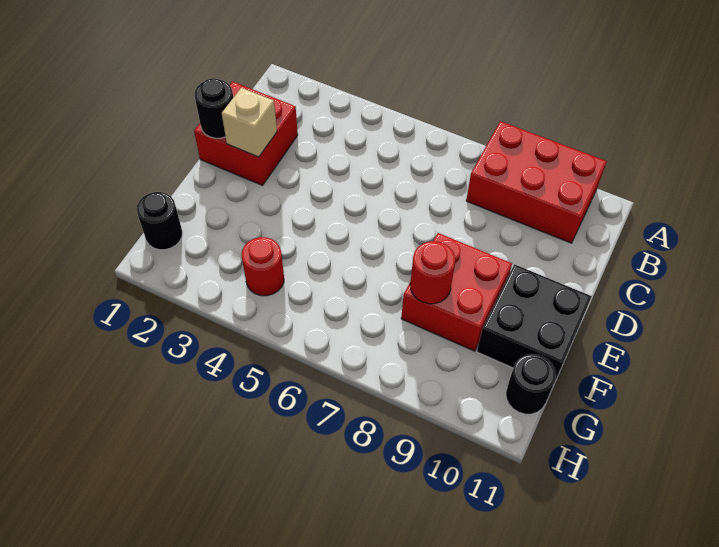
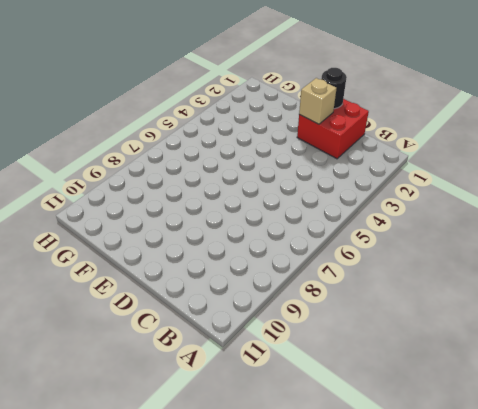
none -> red 2x3 brick [466,121,607,243]
none -> red 2x2 brick [401,233,512,351]

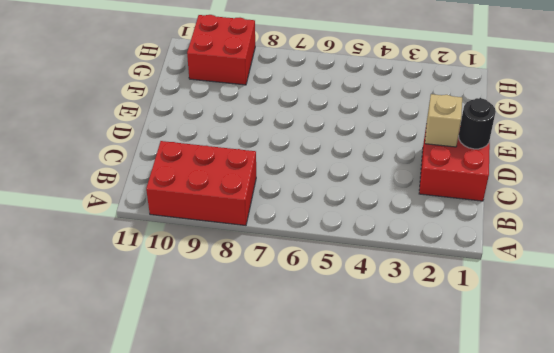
red 2x2 brick [187,15,255,85] -> red 2x2 brick moved to [401,233,512,351]
none -> black 2x2 brick [477,264,592,380]
none -> black 1x1 round brick [137,192,182,250]

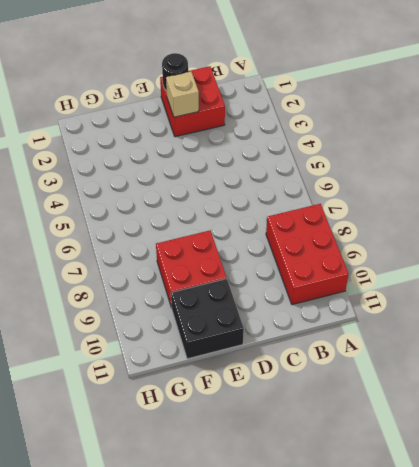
none -> black 1x1 round brick [137,192,182,250]
none -> red 1x1 round brick [242,237,284,296]

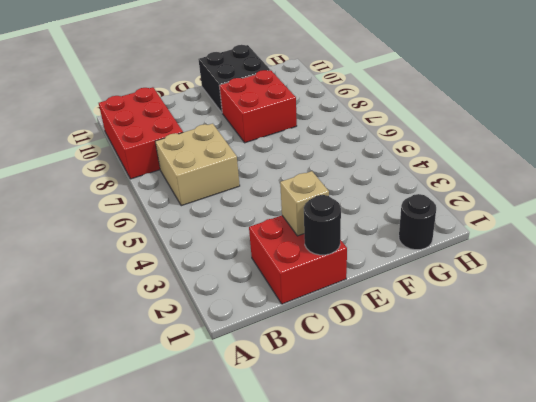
tan 2x2 brick [155,124,240,206] -> none
none -> red 1x1 round brick [242,237,284,296]
none -> black 1x1 round brick [506,354,556,414]

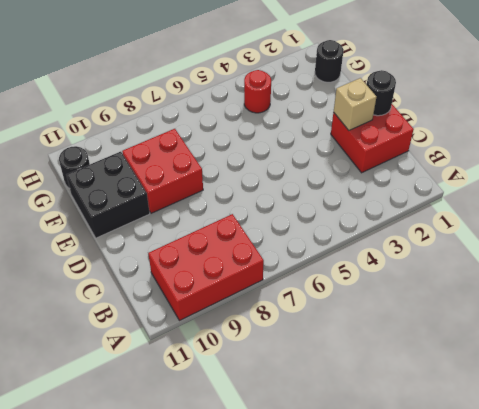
none -> red 1x1 round brick [410,241,455,304]

